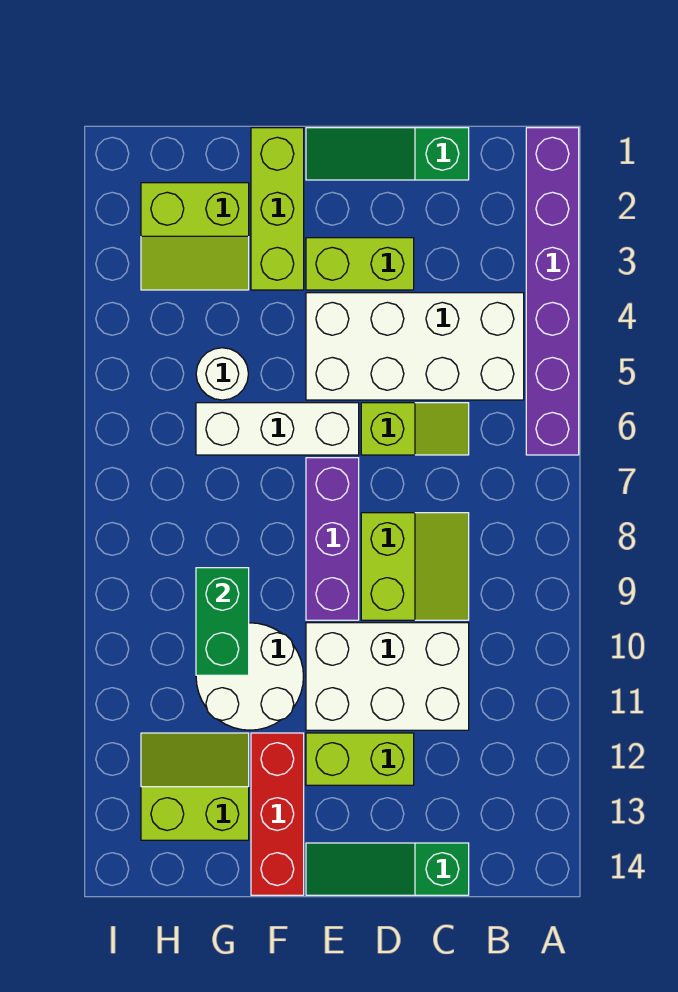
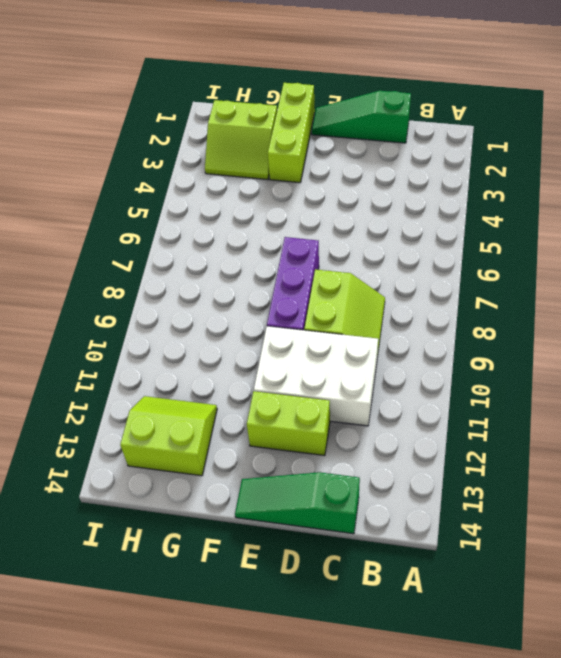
none -> purple 1x6 brick [526,128,579,455]
none -> white 2x4 brick [306,293,524,400]
none -> lime 1x2 slope [361,403,469,455]

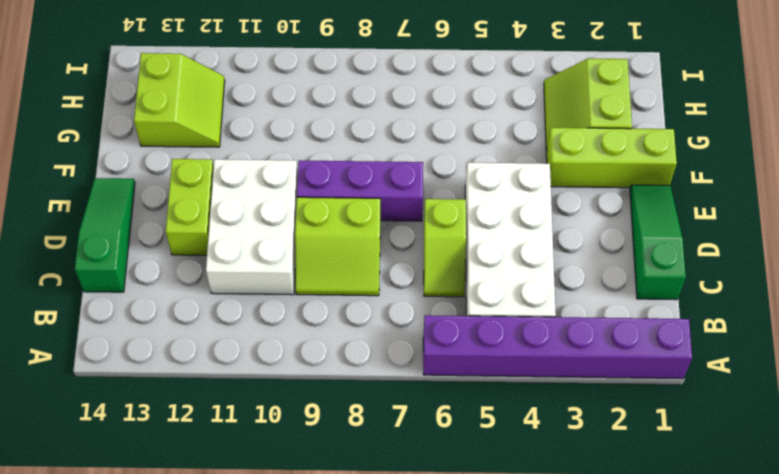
none -> lime 1x2 brick [306,238,414,290]
none -> white 1x3 brick [196,403,359,455]
none -> white 2x2 round brick [196,623,303,730]

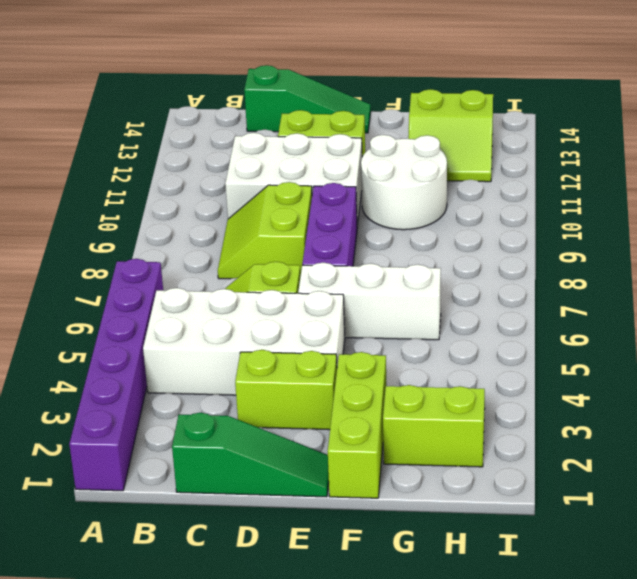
none -> red 1x3 brick [251,733,304,895]
none -> white 1x1 round brick [196,348,248,400]
none -> green 1x2 brick [196,568,249,675]

